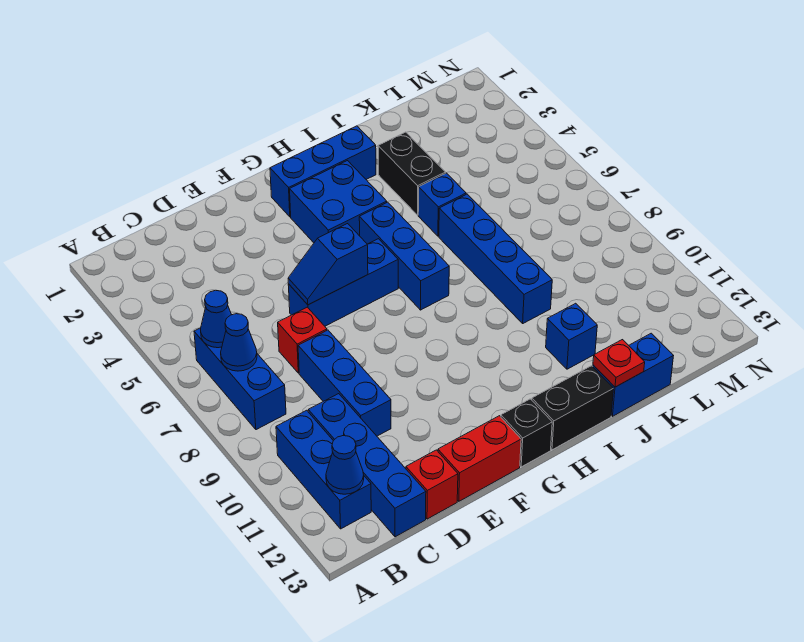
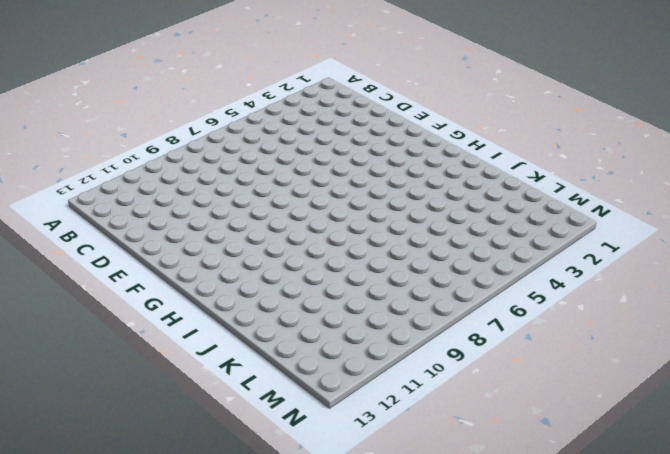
none -> blue 1x3 brick [194,328,286,430]
none -> blue 1x3 brick [276,410,371,529]
none -> blue 1x4 brick [308,394,426,537]

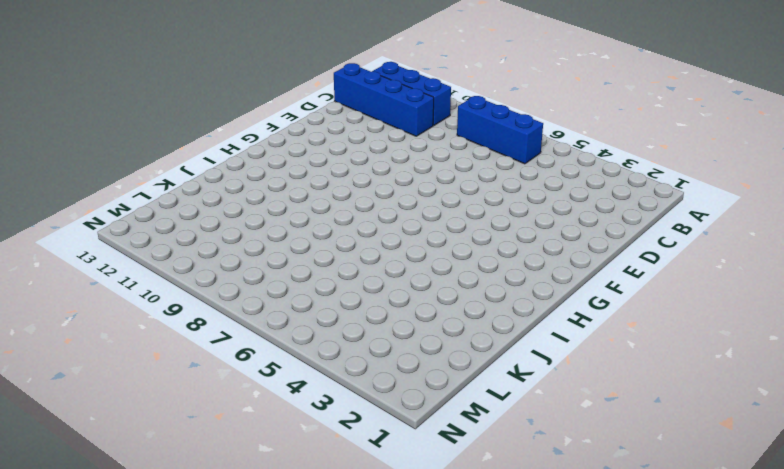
none -> red 1x1 brick [278,307,327,373]
none -> blue 1x3 brick [298,330,391,436]
none -> red 1x1 brick [406,450,458,519]

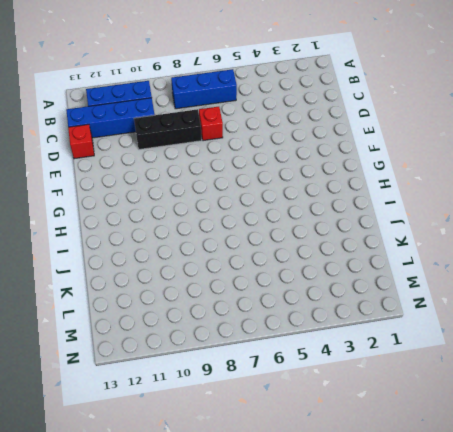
black 1x3 brick [134,109,202,149] -> blue 1x3 brick [298,330,391,436]
none -> blue 1x3 brick [288,239,398,326]
none -> red 1x2 brick [438,416,521,501]
none -> blue 1x3 brick [270,126,376,217]

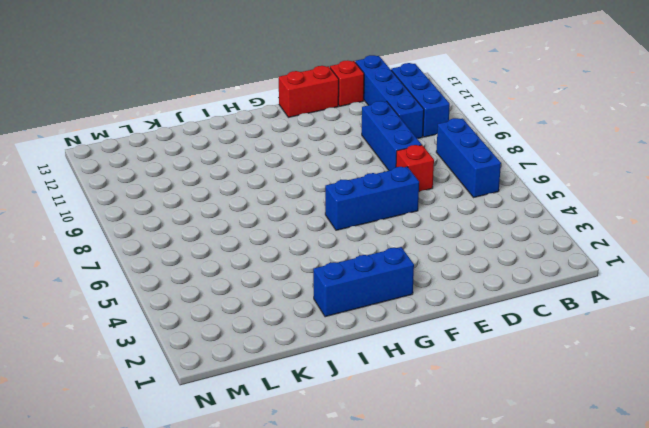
none -> blue 2x2 brick [290,161,387,243]
none -> black 1x1 brick [501,399,552,467]
none -> blue 1x3 brick [359,202,449,310]

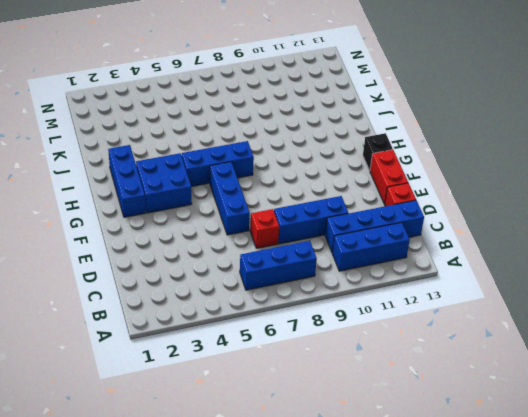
none -> black 1x2 brick [532,366,614,450]
none -> black 1x2 brick [378,132,445,215]
none -> blue 1x1 brick [418,173,466,236]

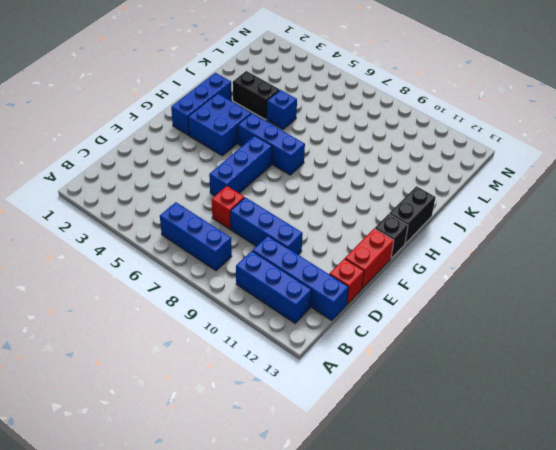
none -> blue 1x4 brick [439,194,552,323]
none -> blue 1x1 brick [546,303,597,369]
none -> blue 1x2 brick [593,333,673,416]

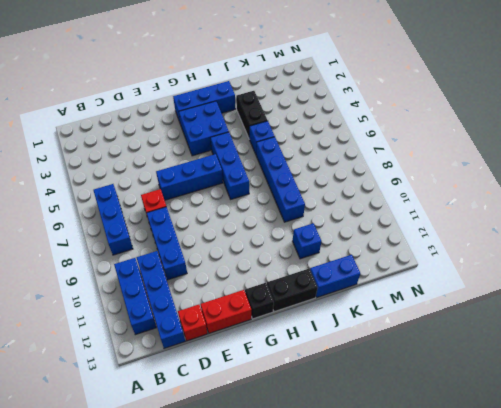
none -> blue 1x1 cone [201,290,231,348]
none -> blue 1x1 cone [221,314,257,371]
none -> blue 1x1 cone [326,436,364,494]

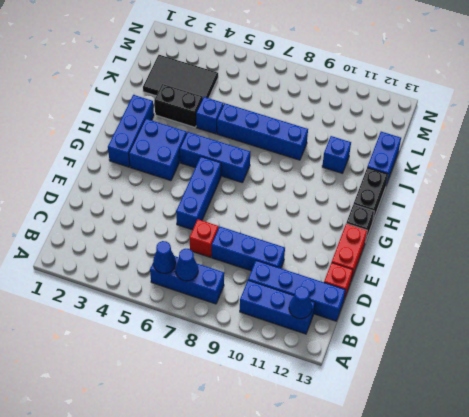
black 2x3 tile [143,55,218,98] -> none
none -> blue 1x2 slope [288,224,368,305]
none -> red 1x1 plate [593,340,645,387]

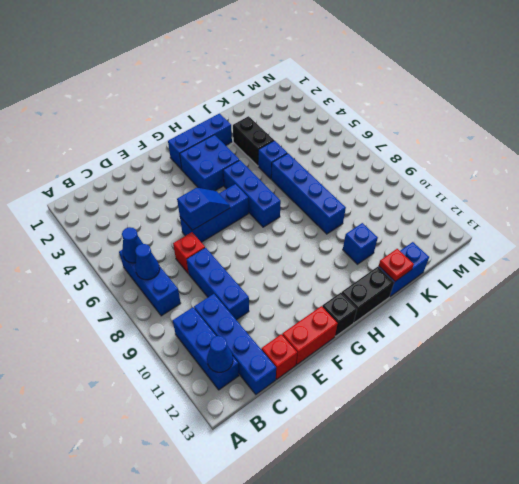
blue 1x2 slope [177,188,230,230] -> blue 1x2 slope turned to [288,224,368,305]

